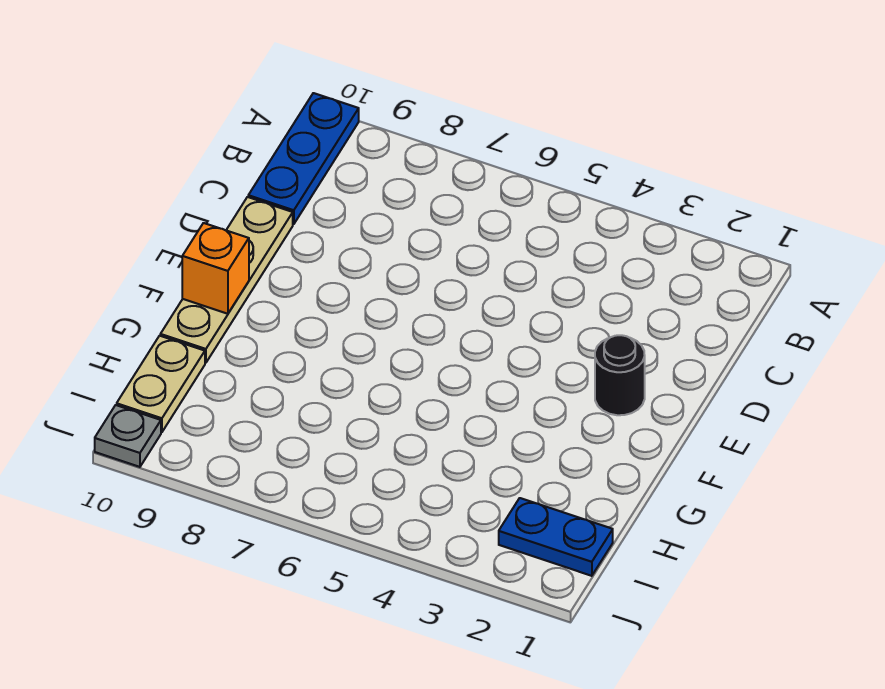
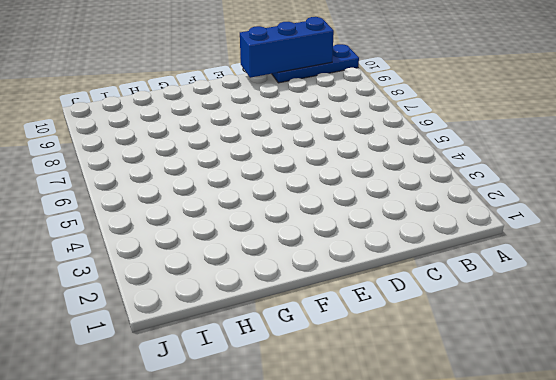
blue 1x3 brick [240,17,334,78] -> none
none -> tan 1x4 plate [160,197,293,363]
none -> black 1x1 round brick [595,335,645,415]

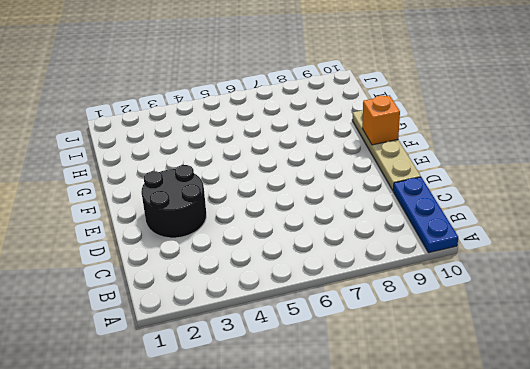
black 2x2 round brick [141,165,206,238] -> black 1x1 round brick [595,335,645,415]
none -> tan 1x2 plate [117,336,205,432]
none -> blue 1x2 plate [499,498,613,576]

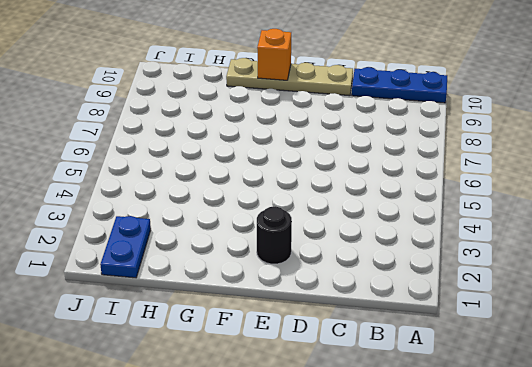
none -> tan 1x2 plate [117,336,205,432]
none -> grey 1x1 plate [95,405,161,467]

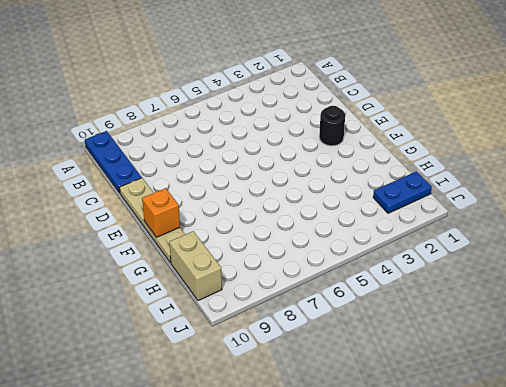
tan 1x2 brick [169,231,222,301] -> tan 1x2 plate [117,336,205,432]
none -> grey 1x1 plate [95,405,161,467]

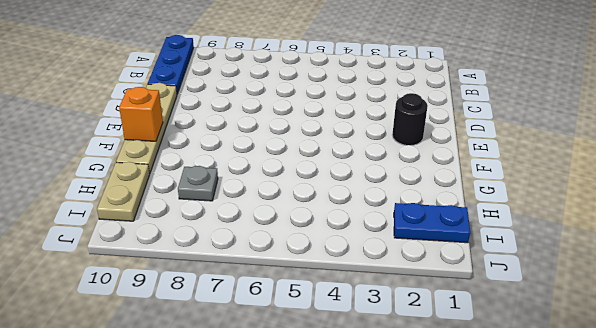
grey 1x1 plate [178,166,218,201] -> grey 1x1 plate moved to [95,405,161,467]

